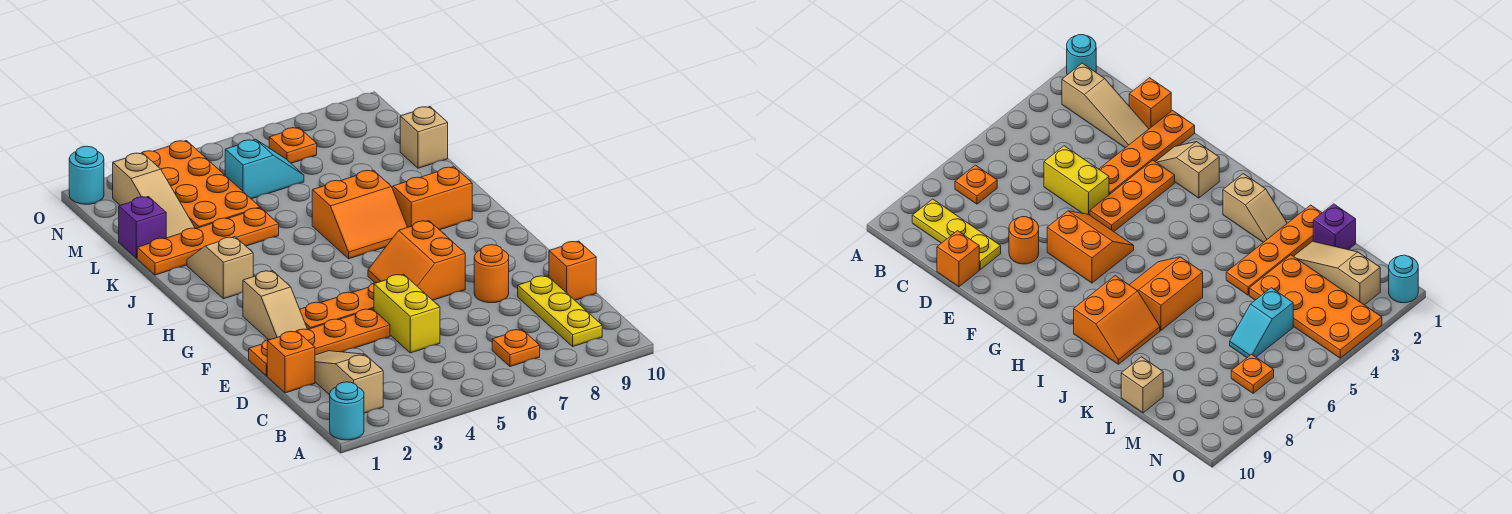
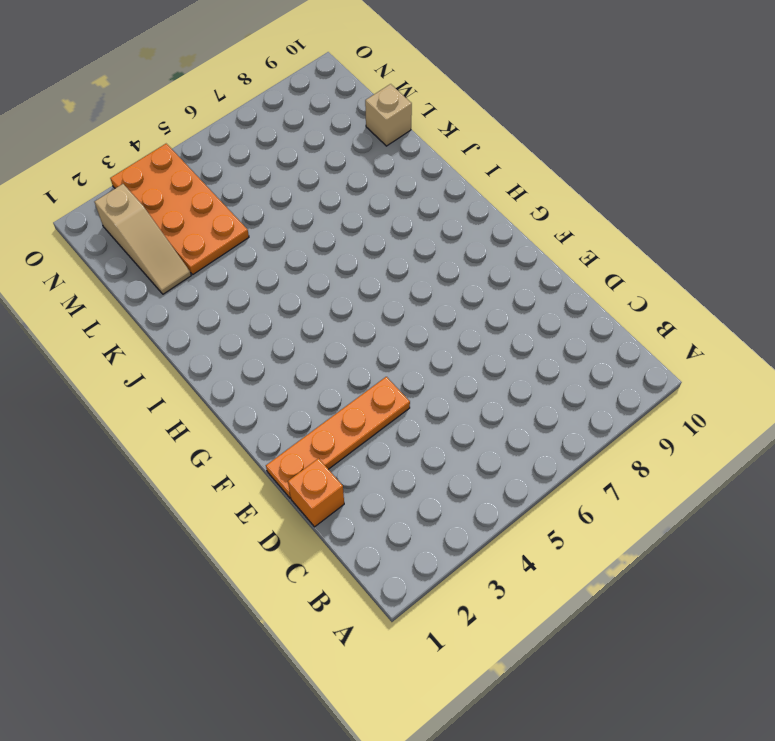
none -> cyan 1x1 round brick [330,382,364,440]
none -> tan 1x3 slope [315,351,383,413]
none -> orange 1x1 plate [492,329,540,367]

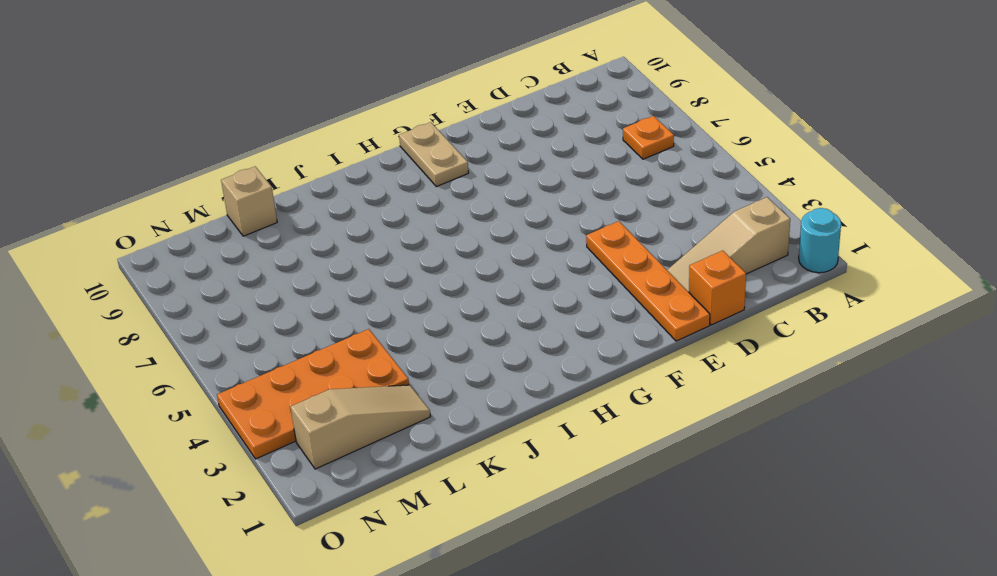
tan 1x2 plate [399,122,468,187] -> none
none -> yellow 1x3 plate [518,276,602,346]
none -> yellow 1x2 brick [374,274,440,353]
none -> orange 1x1 brick [549,241,596,300]

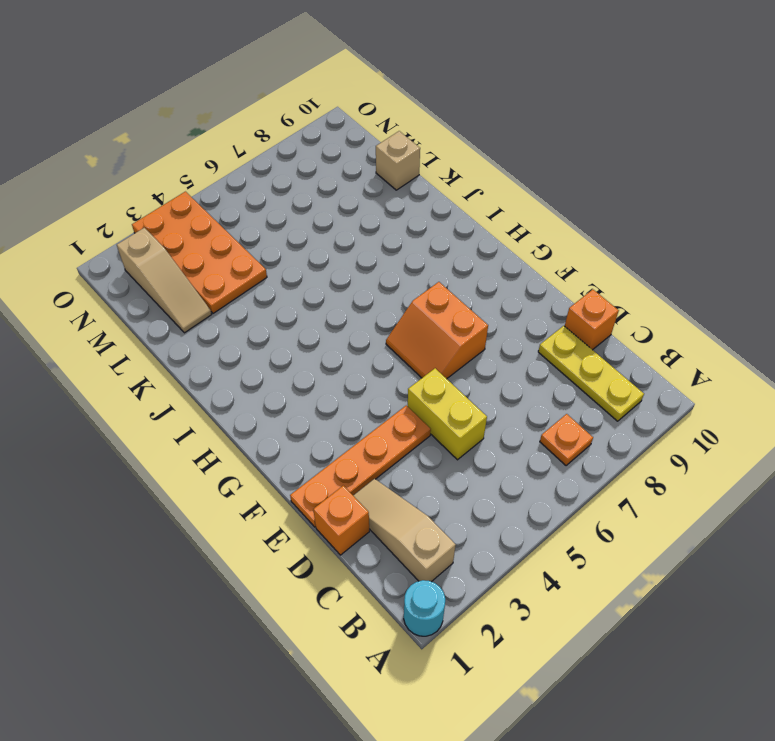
none -> orange 1x1 round brick [474,245,509,303]
none -> tan 1x2 slope [243,271,308,340]
none -> orange 1x3 plate [300,283,375,329]

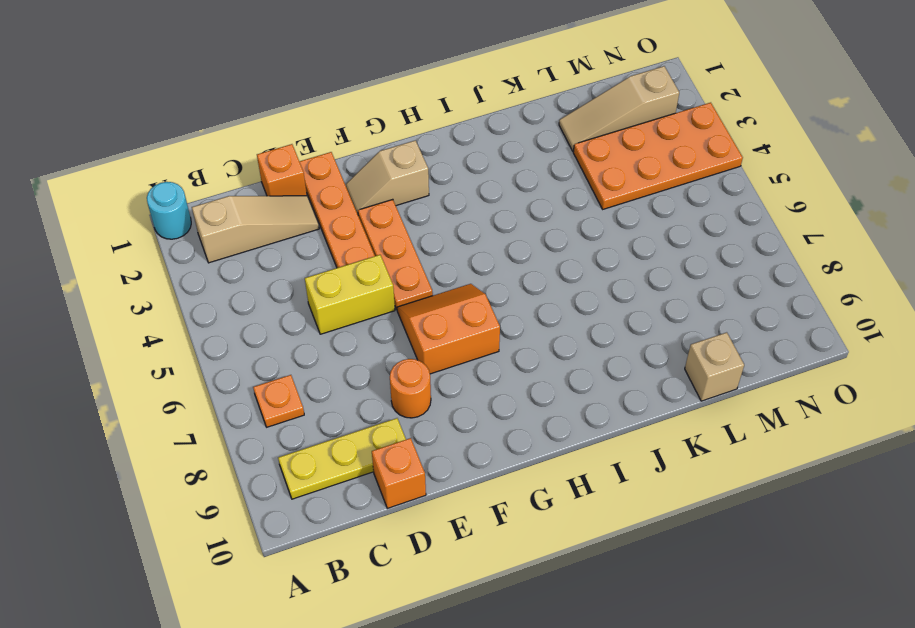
none -> tan 1x2 slope [187,237,253,299]
none -> orange 2x2 slope [312,170,408,259]
none -> orange 2x2 slope [392,167,472,230]

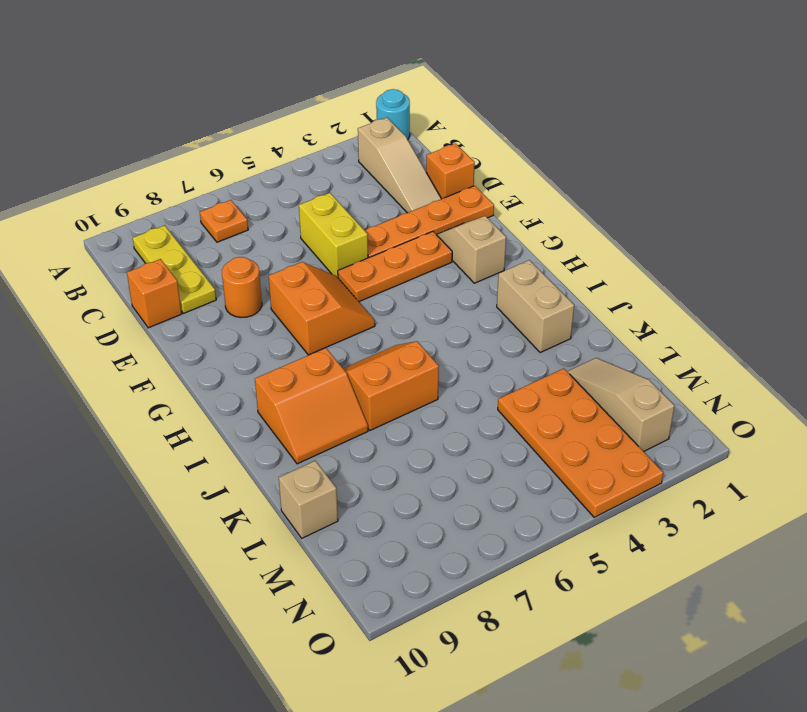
tan 1x2 brick [497,260,574,353] -> tan 1x2 slope [187,237,253,299]
none -> orange 1x4 plate [137,208,279,275]
none -> purple 1x1 brick [119,197,166,258]
none -> cyan 1x2 slope [225,139,304,199]

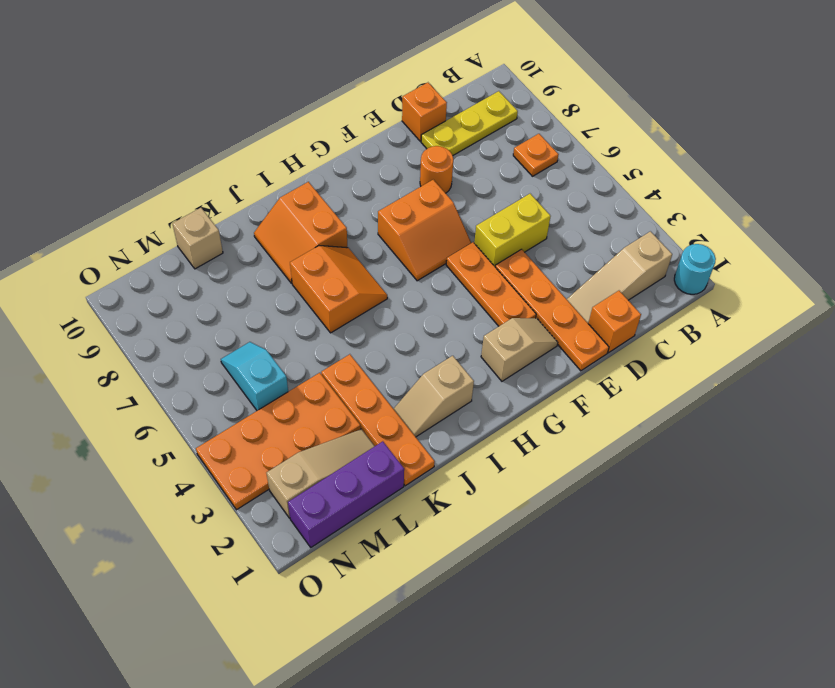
purple 1x3 brick [288,441,404,547] -> purple 1x1 brick [119,197,166,258]
none -> orange 1x1 plate [269,128,317,163]
none -> cyan 1x1 round brick [69,146,104,204]

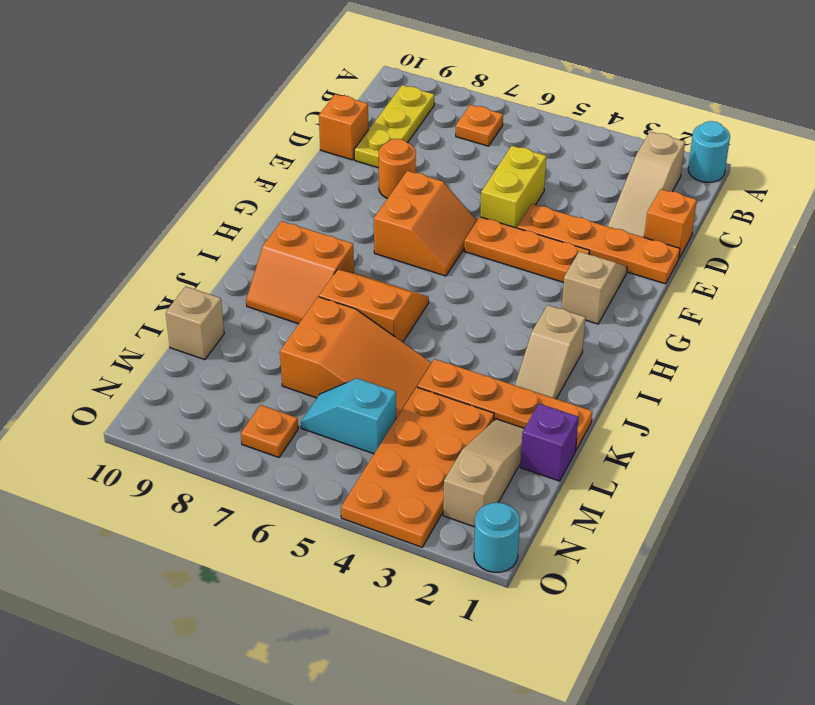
orange 2x3 slope [280,297,431,418] -> none

